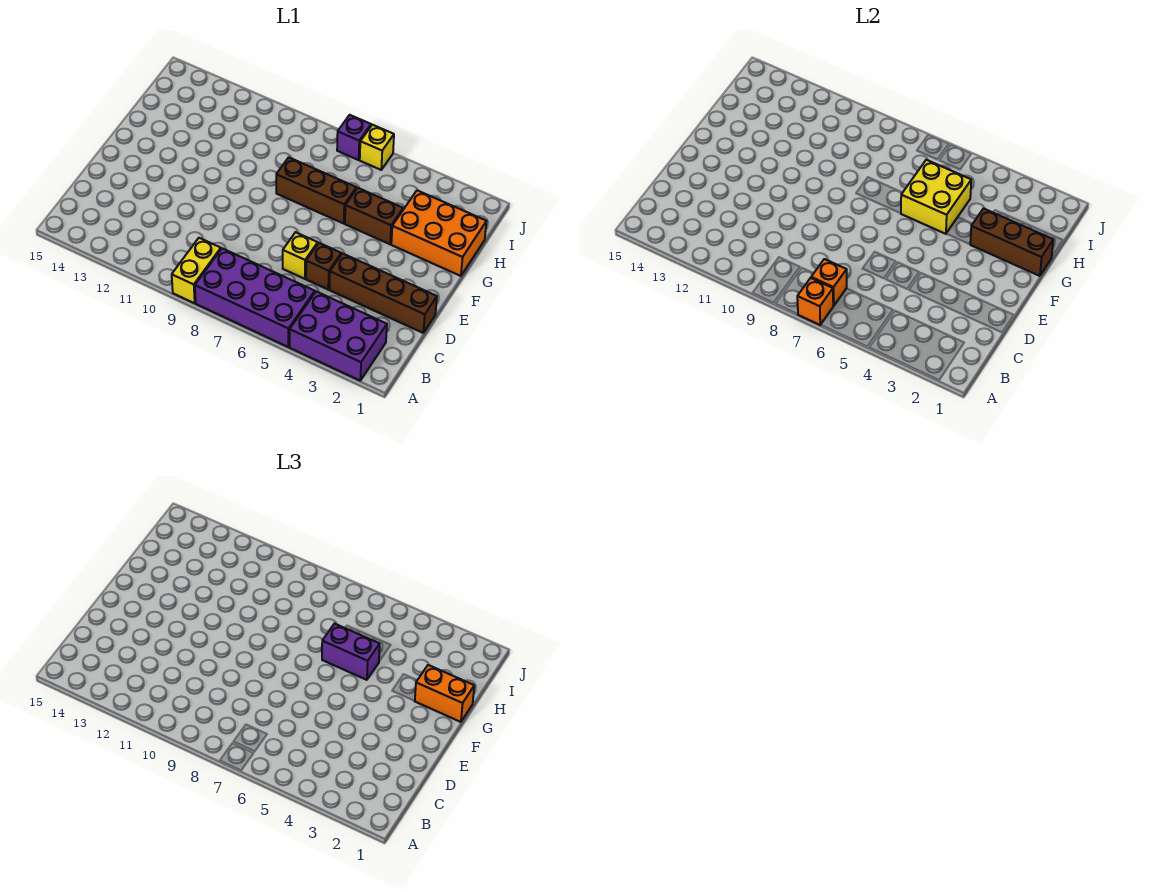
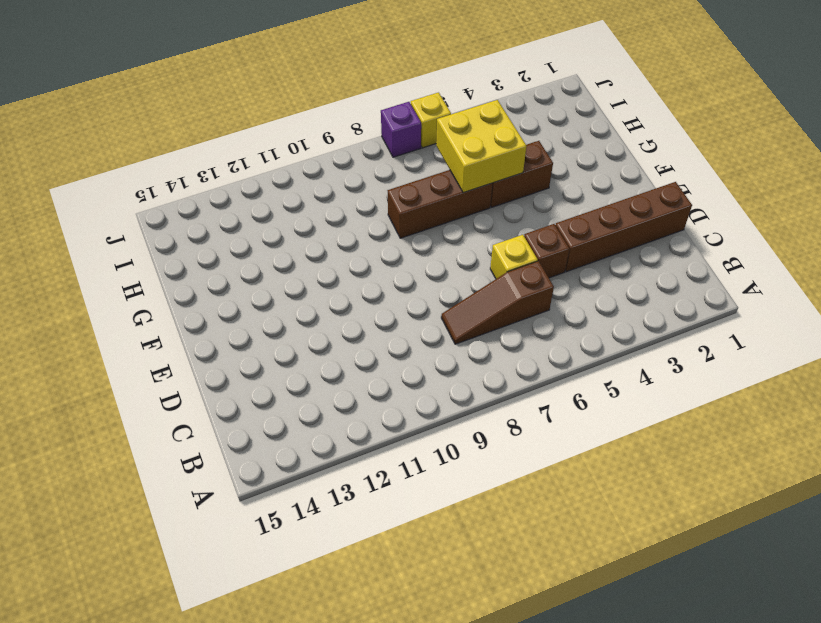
brown 1x3 slope [441,261,554,344] -> none
none -> purple 2x3 brick [290,291,387,380]
none -> purple 2x4 brick [195,248,315,347]
none -> yellow 1x2 brick [172,238,221,303]

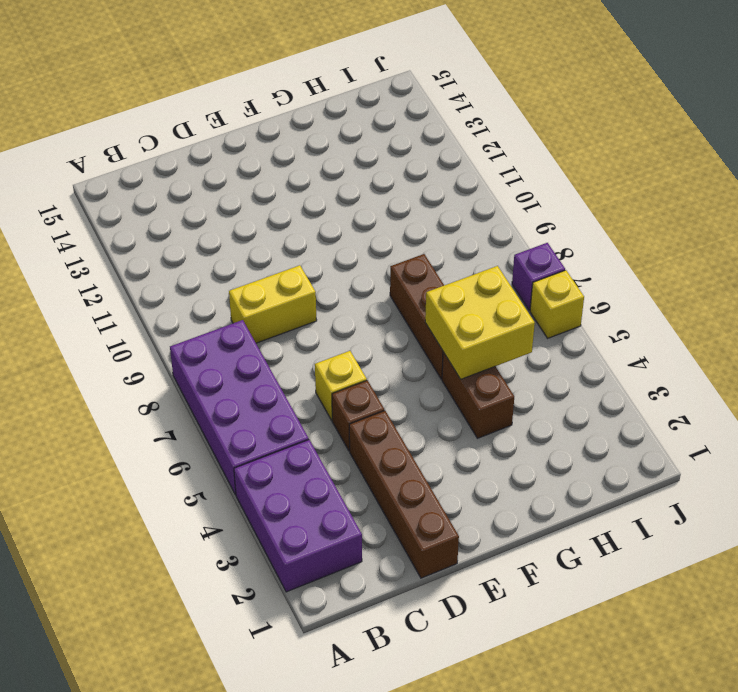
yellow 1x2 brick [229,265,317,343] -> yellow 1x2 brick moved to [172,238,221,303]
none -> orange 2x3 brick [391,190,487,276]
none -> orange 1x1 brick [797,278,833,325]
none -> orange 1x1 brick [811,259,847,306]

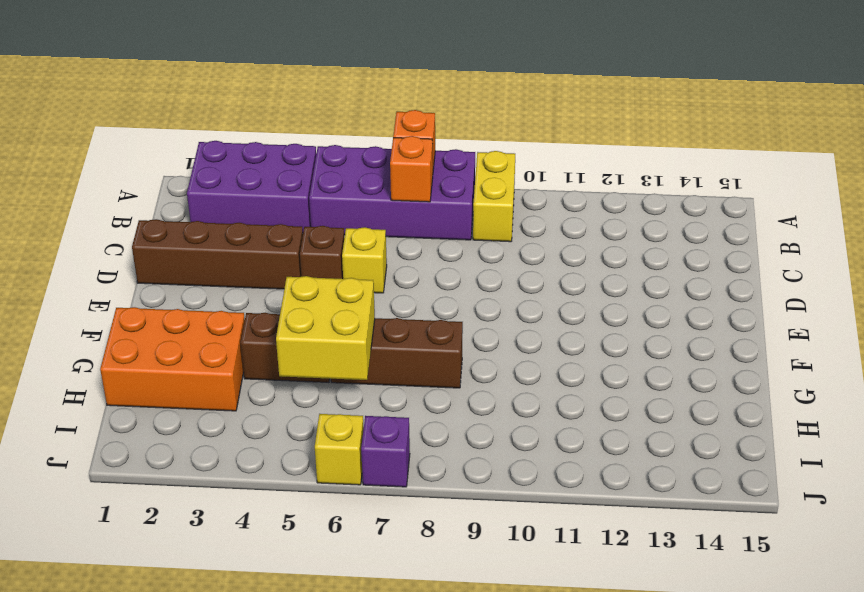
none -> brown 1x3 brick [970,209,1053,276]
none -> orange 1x2 brick [415,665,474,722]
none -> purple 1x2 brick [322,624,380,680]

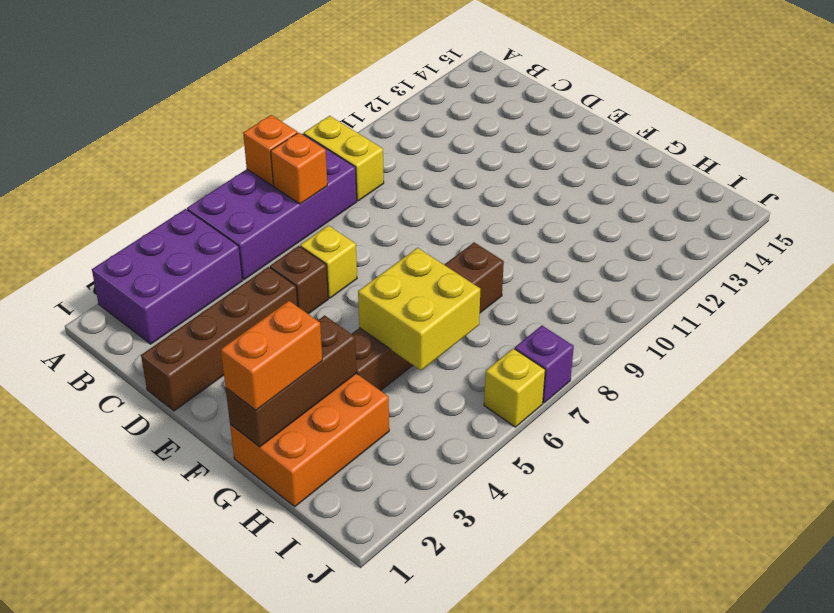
none -> purple 1x2 brick [322,624,380,680]

